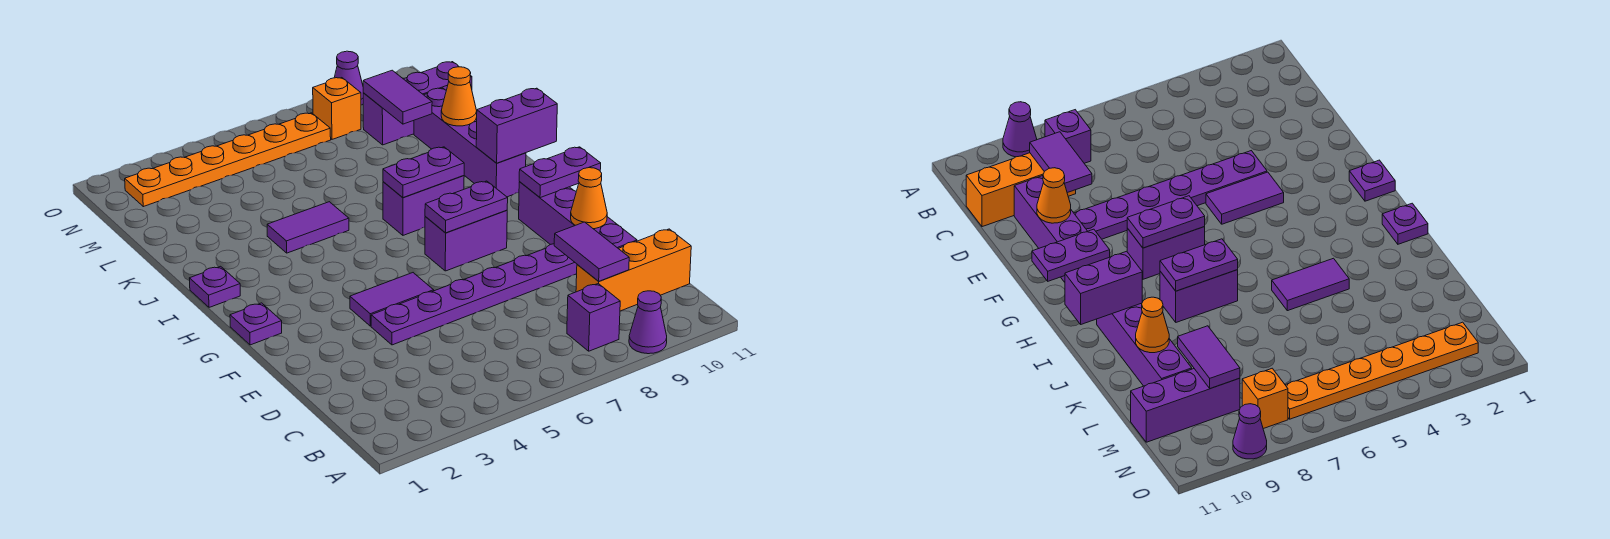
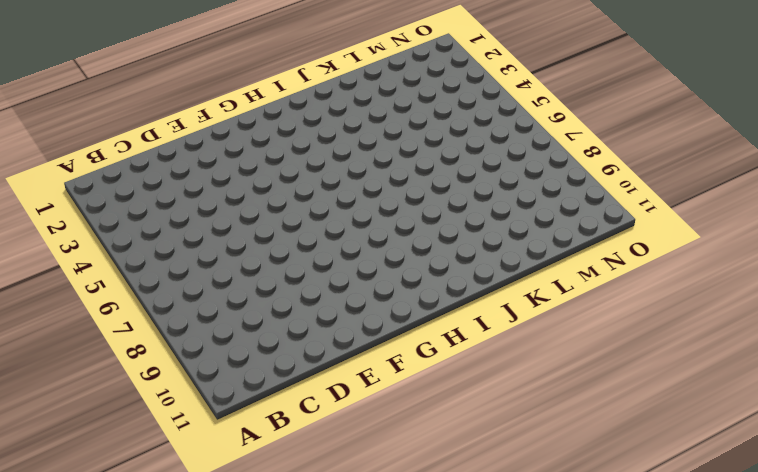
none -> purple 1x1 cone [629,291,667,354]
none -> purple 1x1 brick [567,284,620,351]
none -> orange 1x3 brick [576,229,691,311]

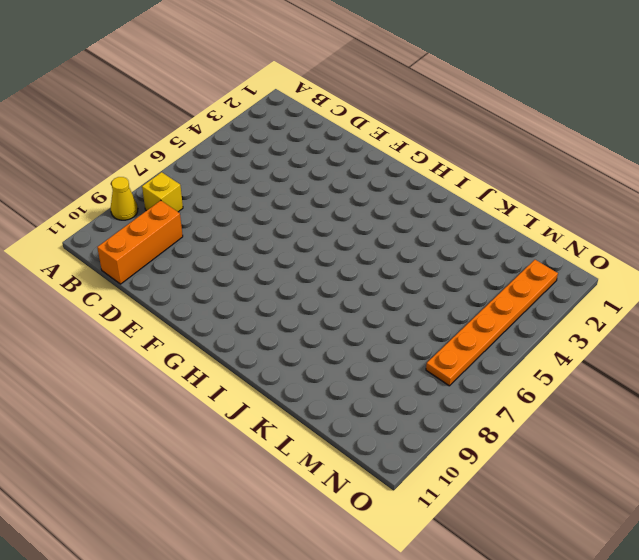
yellow 1x1 cone [111,177,138,220] -> purple 1x1 cone [629,291,667,354]
yellow 1x1 brick [142,172,183,212] -> purple 1x1 brick [567,284,620,351]
none -> purple 1x4 brick [519,182,637,248]
none -> purple 1x6 plate [371,244,577,345]
none -> purple 1x2 tile [350,273,434,326]

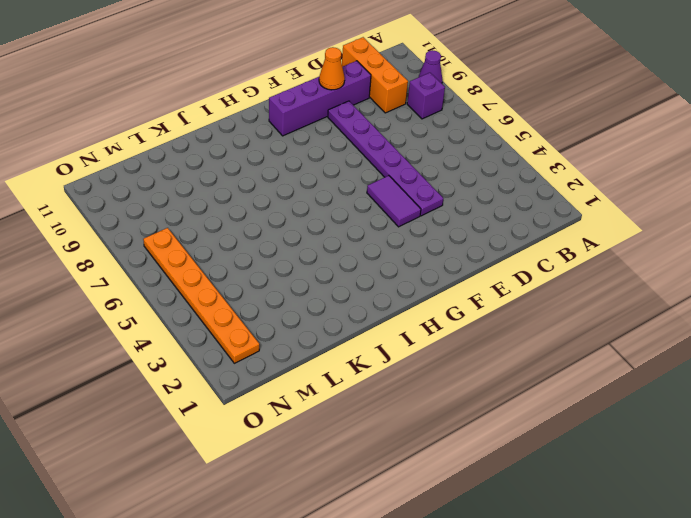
none -> purple 1x1 plate [230,303,282,345]
none -> purple 1x2 brick [425,210,507,271]
none -> purple 1x1 plate [189,266,240,307]

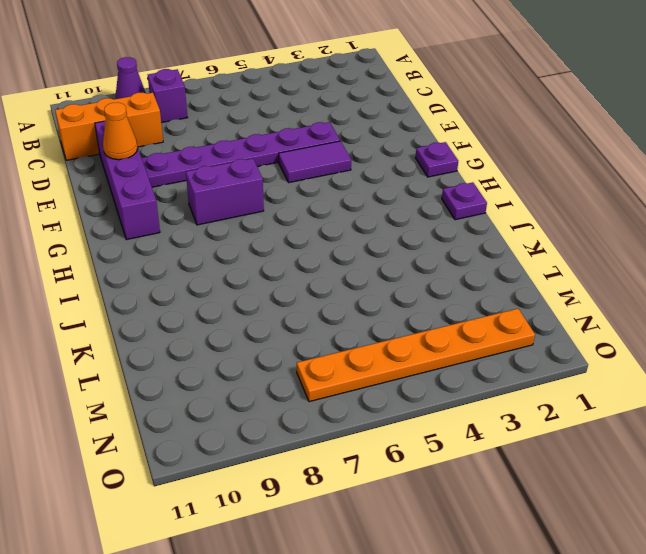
none -> purple 1x2 brick [383,176,464,235]
none -> purple 1x4 brick [414,88,526,197]
none -> purple 1x2 tile [267,202,349,253]

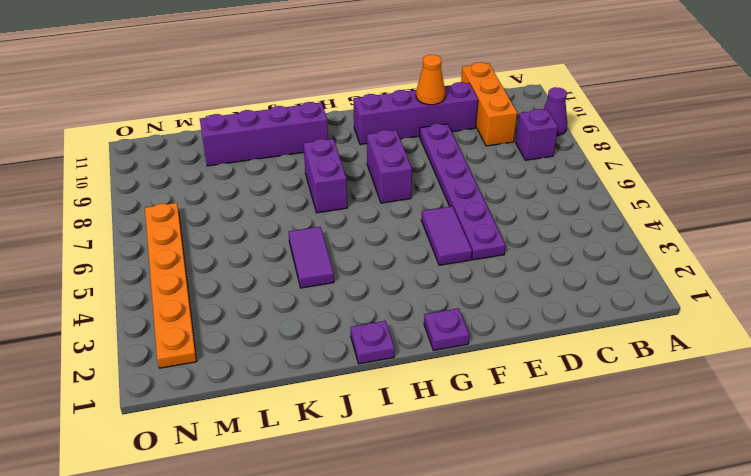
none -> purple 1x3 brick [363,62,472,145]
none -> orange 1x1 brick [313,78,361,139]
none -> purple 1x1 cone [334,51,363,105]

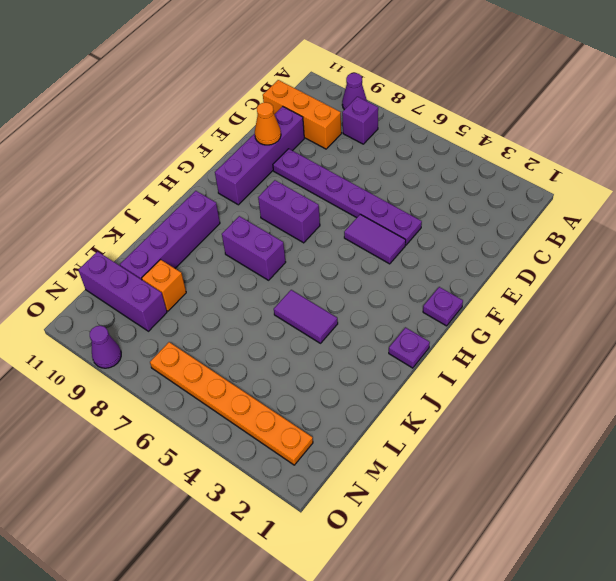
orange 1x1 brick [142,260,186,311] -> orange 1x1 brick moved to [313,78,361,139]
none -> purple 1x2 tile [554,222,629,281]
none -> purple 1x2 plate [425,181,508,233]
none -> purple 1x2 plate [519,147,601,198]

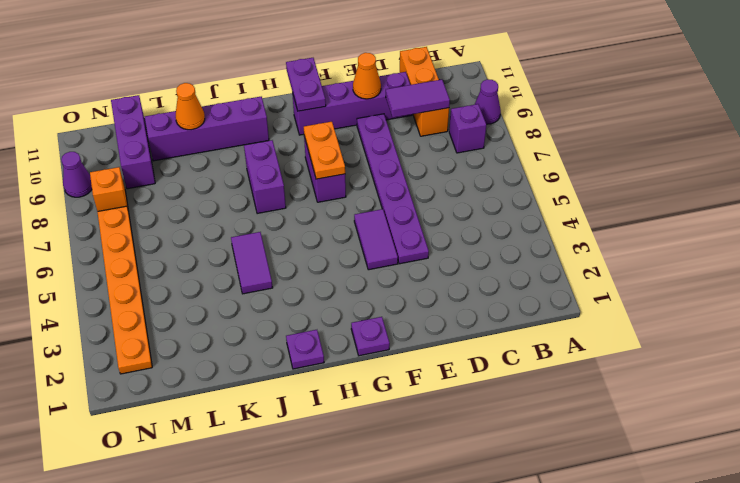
orange 1x2 plate [304,122,345,179] -> purple 1x2 plate [425,181,508,233]
none -> purple 1x2 plate [383,147,464,198]
none -> purple 1x2 brick [476,88,557,163]
none -> purple 1x2 tile [363,70,432,124]

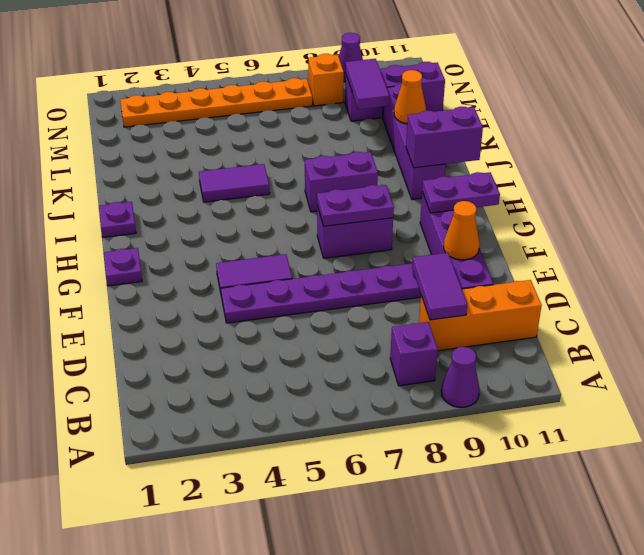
none -> purple 1x2 plate [383,147,464,198]

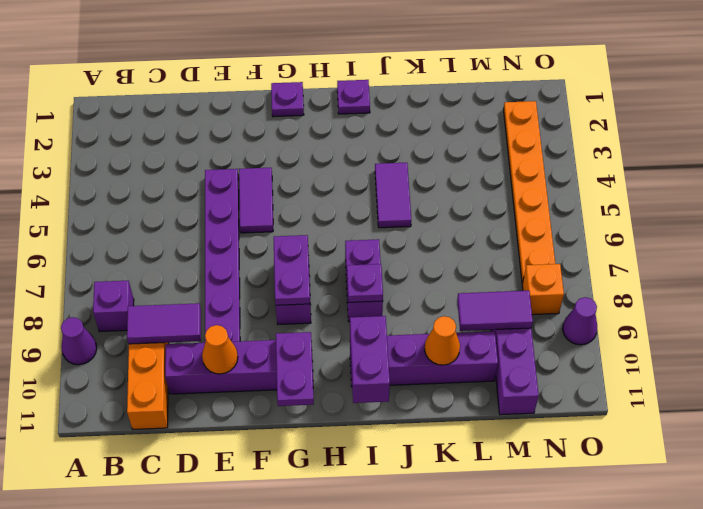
purple 1x1 plate [347,264,383,302] -> purple 1x2 plate [383,147,464,198]

